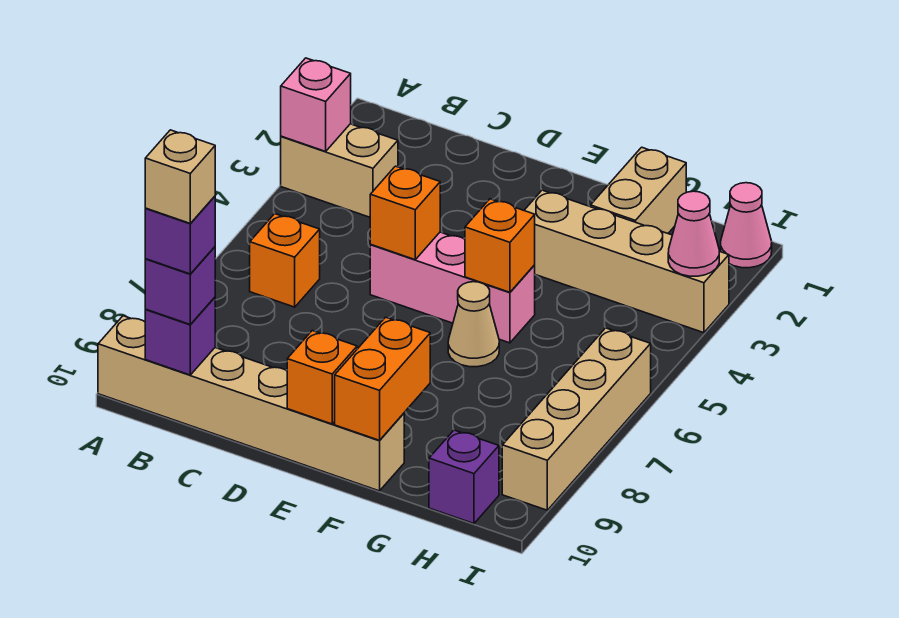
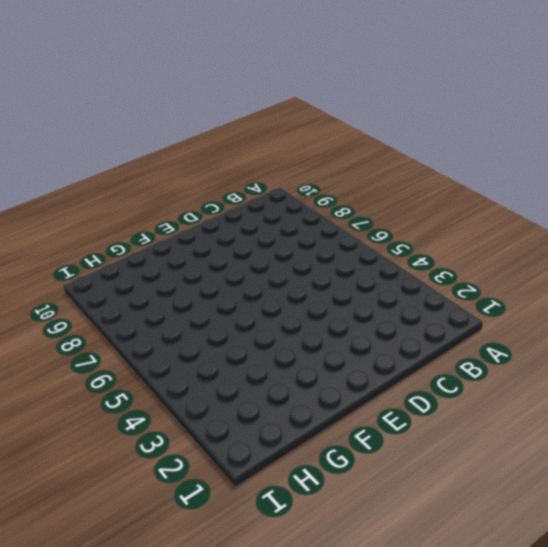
none -> tan 1x2 brick [281,124,398,217]
none -> tan 1x6 brick [98,316,404,491]
none -> orange 1x1 brick [250,214,320,307]

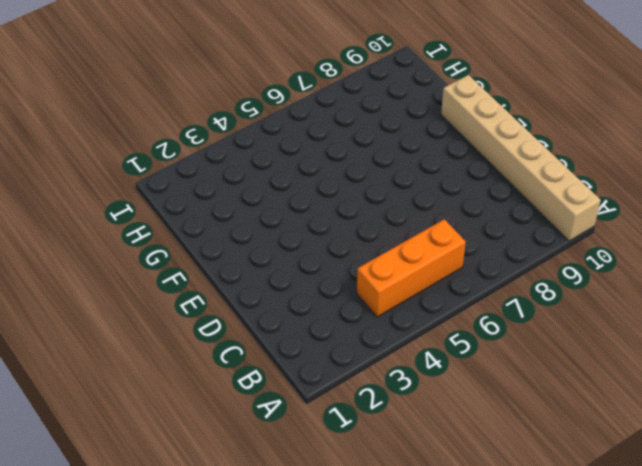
orange 1x3 brick [357,219,466,317] -> orange 1x1 brick [250,214,320,307]
none -> tan 1x2 brick [281,124,398,217]
none -> pink 1x3 brick [370,232,535,343]
none -> tan 1x4 brick [524,190,729,333]

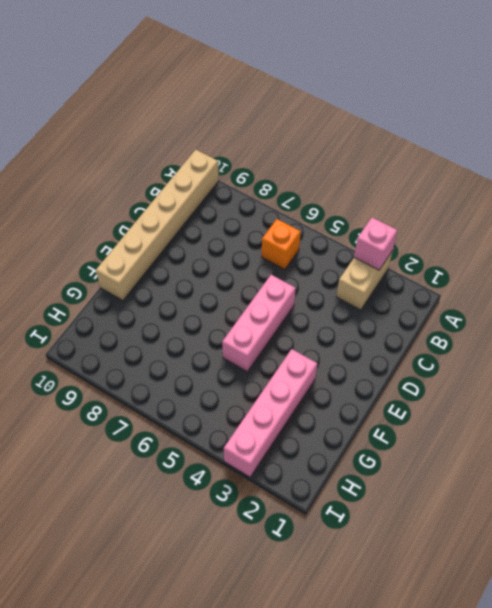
pink 1x4 brick [224,349,317,477] -> tan 1x4 brick [524,190,729,333]
none -> tan 1x1 cone [448,282,499,367]
none -> tan 1x2 brick [591,147,686,233]
none -> purple 1x1 brick [429,430,499,524]

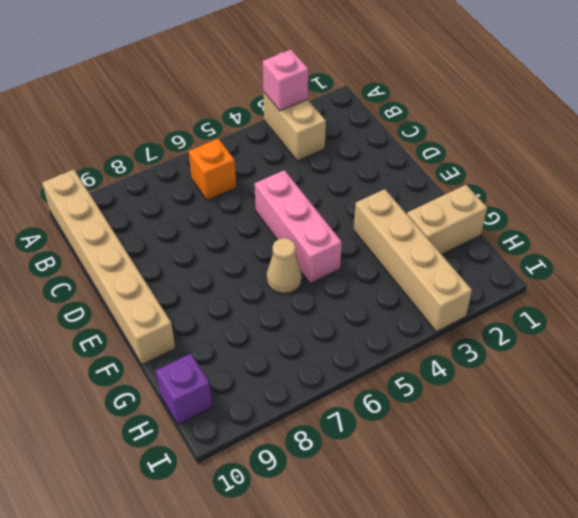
none -> pink 1x1 cone [721,183,772,268]
none -> tan 1x4 brick [502,328,651,510]
none -> purple 1x1 brick [145,297,215,375]

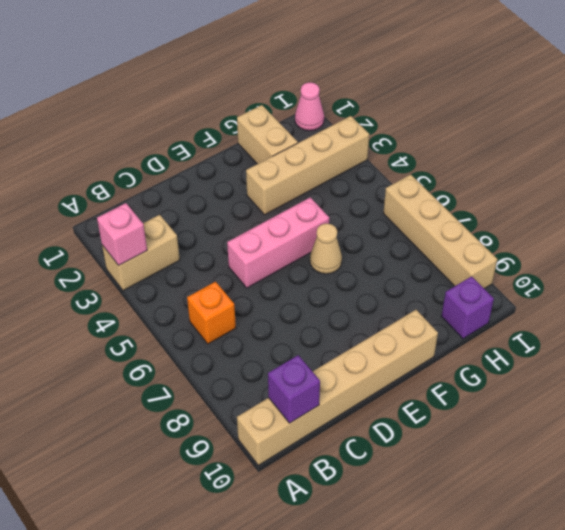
none -> orange 1x1 brick [370,166,440,260]
none -> orange 1x1 brick [287,331,357,424]
none -> orange 1x1 brick [465,199,535,292]

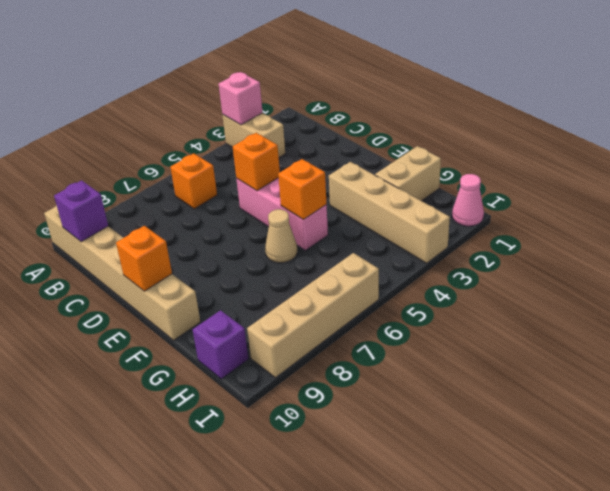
none -> orange 1x2 brick [335,317,430,440]
none -> pink 1x1 cone [668,191,719,276]
none -> purple 1x1 brick [145,247,215,325]

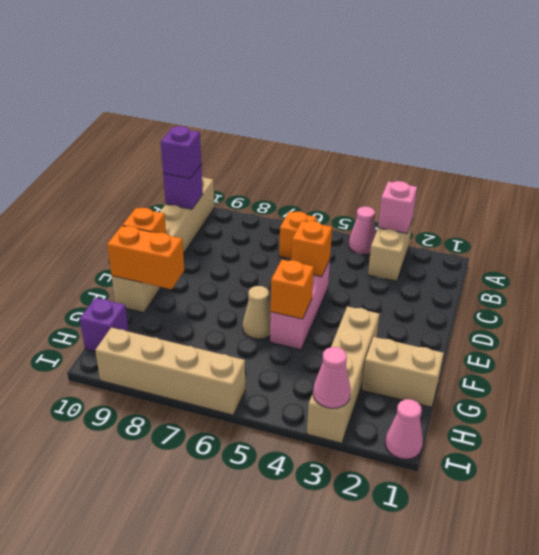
pink 1x1 cone [349,207,376,254] -> none
none -> purple 1x1 brick [145,196,215,274]
none -> tan 1x1 brick [145,130,215,224]

